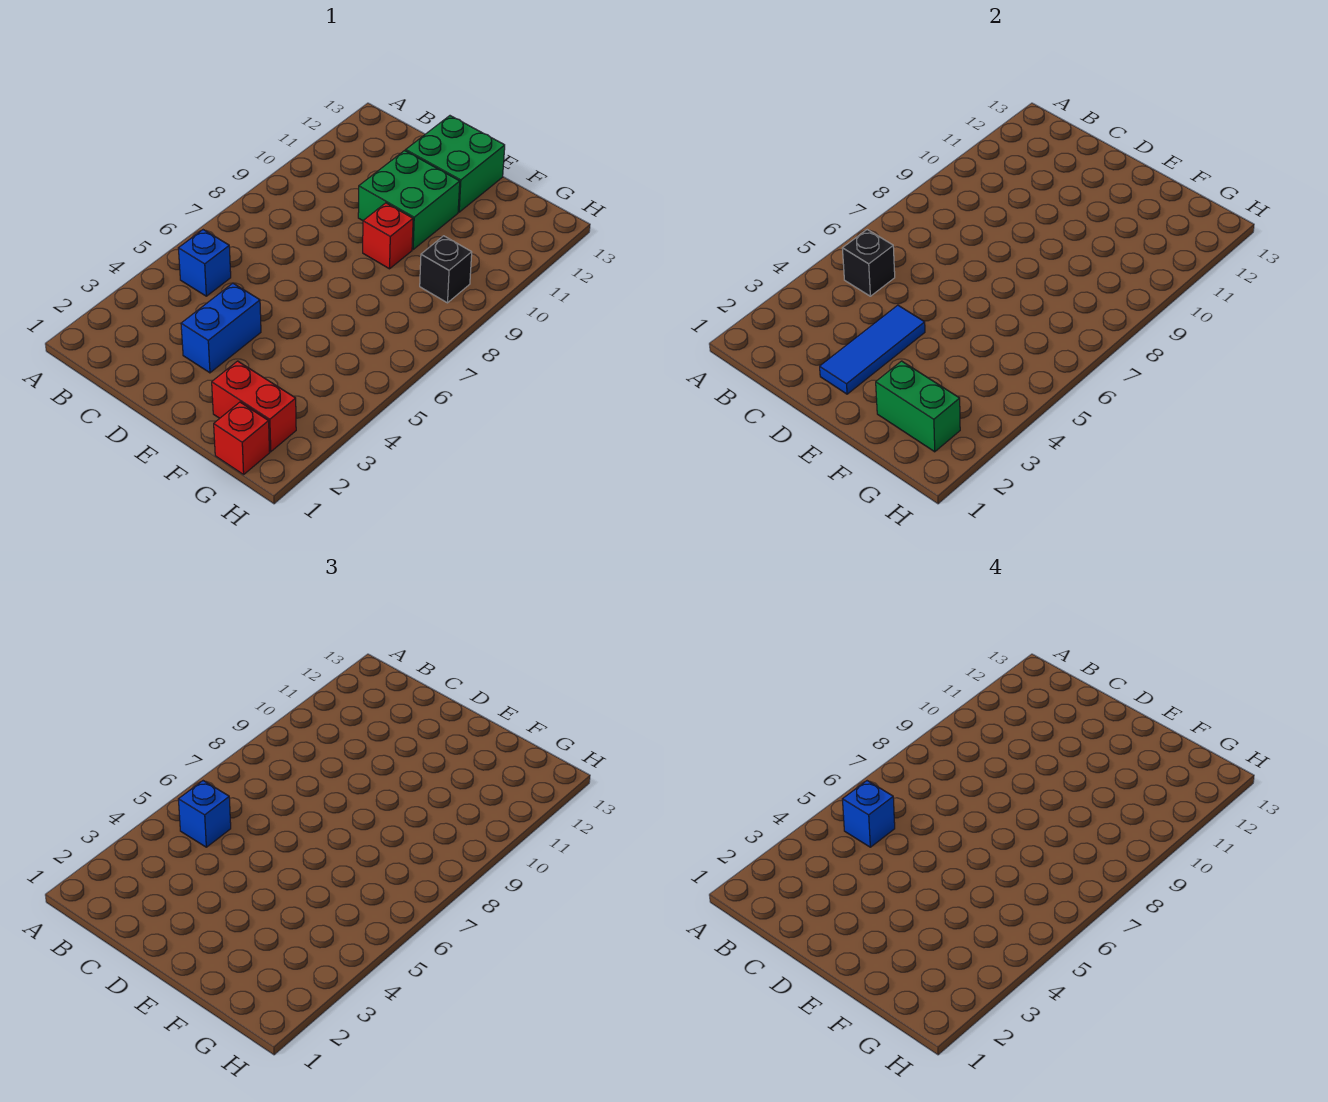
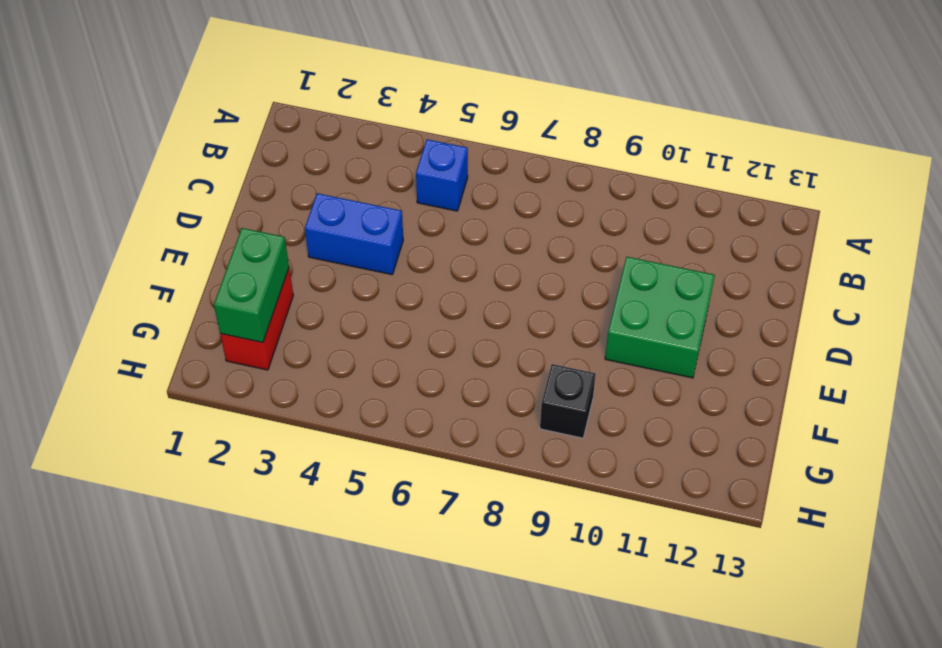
none -> green 2x2 brick [406,116,505,212]
none -> red 1x1 brick [363,203,413,269]
none -> red 1x1 brick [214,402,270,475]

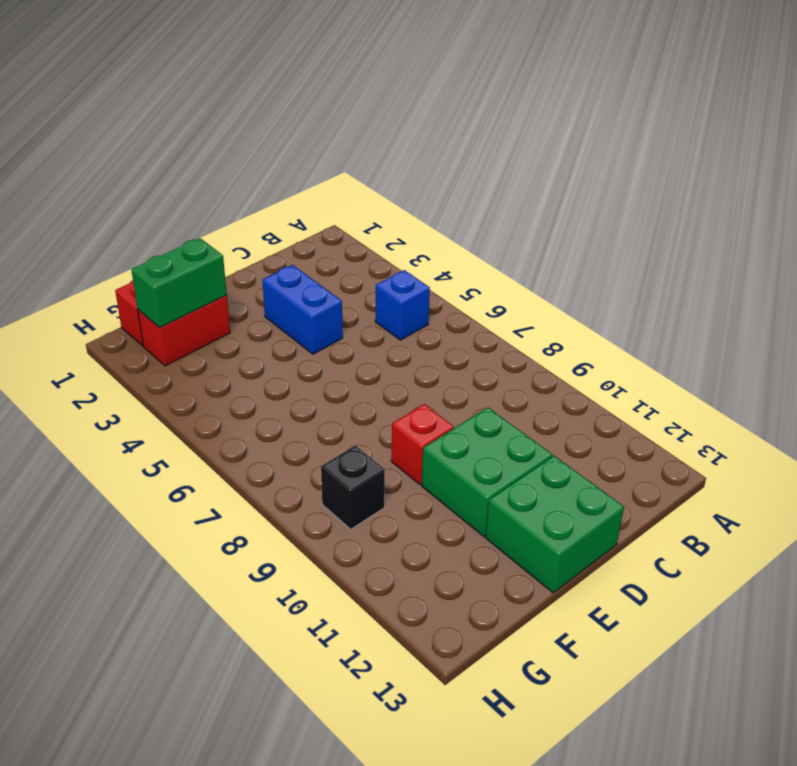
none -> black 1x1 brick [842,230,895,296]
none -> blue 1x3 tile [820,305,925,394]
none -> blue 1x1 brick [178,781,231,847]

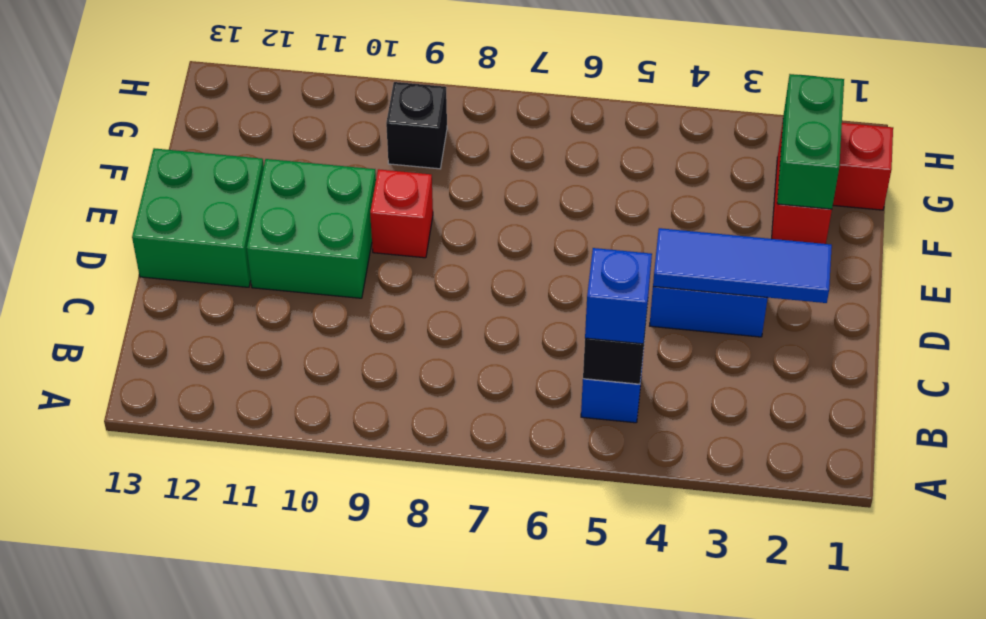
none -> blue 1x1 brick [842,781,895,847]

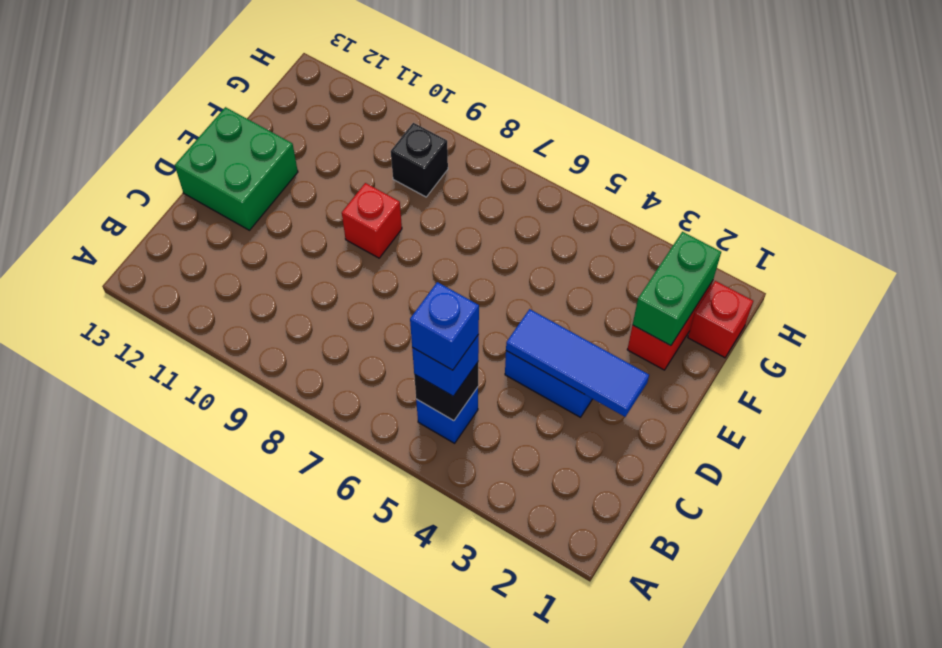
none -> green 2x2 brick [358,151,460,249]

